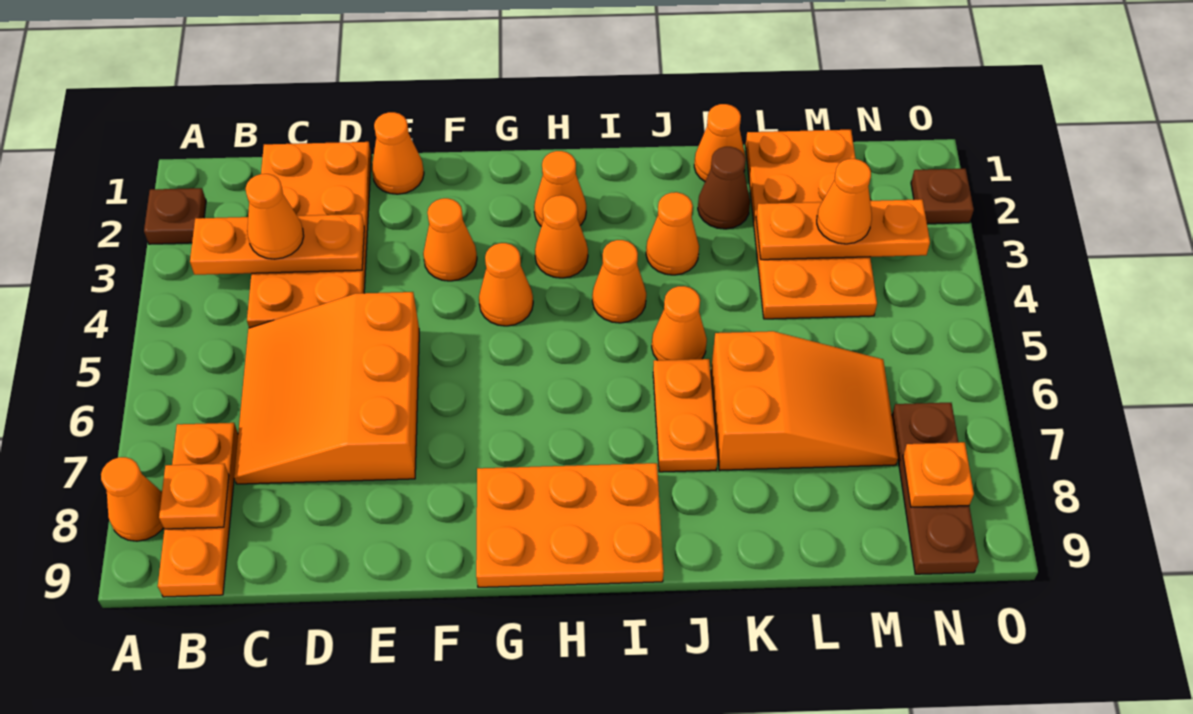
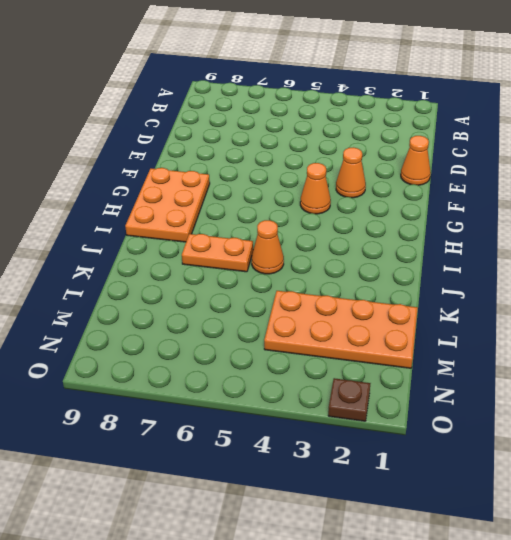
none -> brown 1x1 plate [144,188,206,244]
none -> orange 1x1 cone [101,457,163,541]
none -> orange 1x3 plate [158,423,238,597]

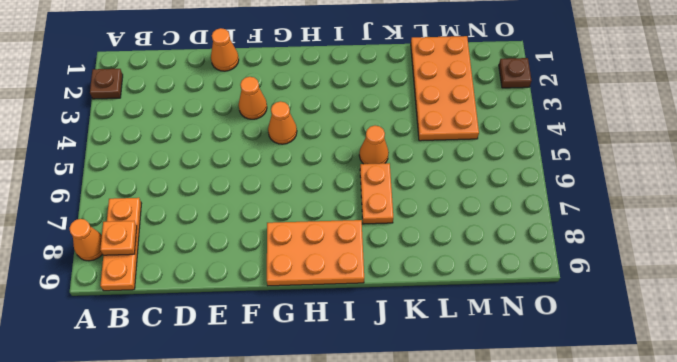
none -> orange 2x4 plate [247,142,371,328]
none -> orange 3x3 slope [234,292,419,484]
none -> orange 1x1 cone [534,151,586,226]

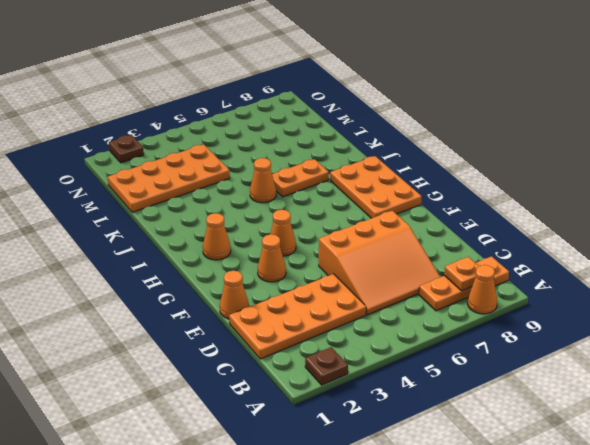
none -> orange 1x1 cone [535,195,588,278]
none -> orange 1x1 cone [592,240,646,323]
none -> orange 1x1 cone [646,192,699,275]

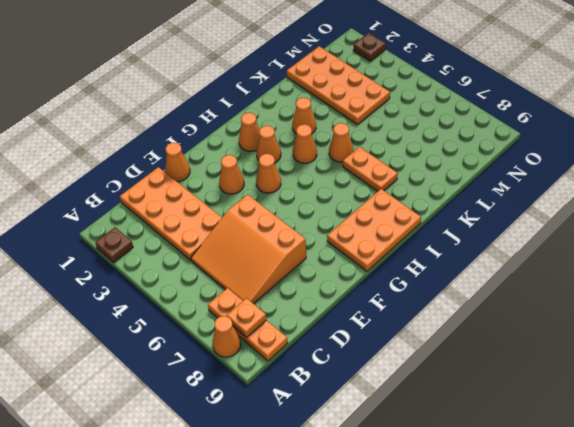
none -> orange 1x1 cone [694,104,746,181]
none -> brown 1x1 cone [698,147,750,229]
none -> orange 2x3 slope [711,331,898,470]

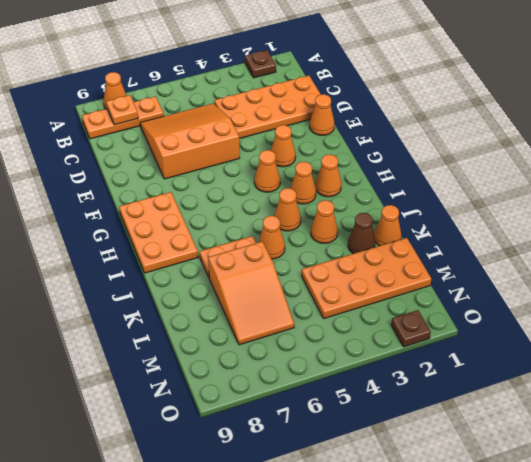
none -> brown 1x3 plate [892,403,979,574]
none -> orange 1x3 plate [190,214,364,275]
none -> orange 1x3 plate [756,199,930,260]

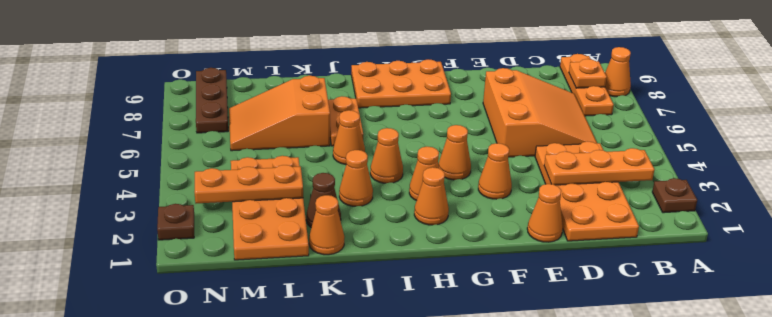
none -> orange 1x1 plate [903,442,974,507]
none -> orange 1x1 cone [246,174,304,259]
none -> orange 1x1 cone [817,159,872,244]

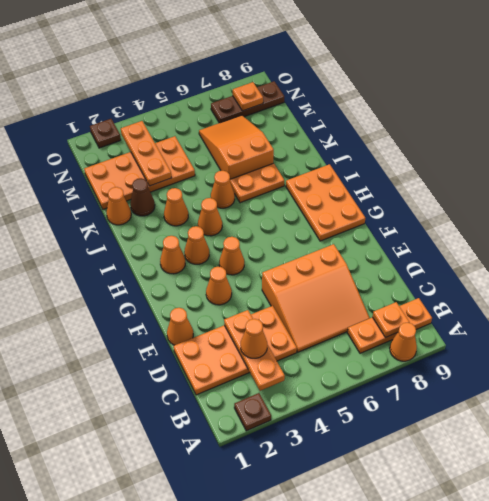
none -> orange 1x1 cone [817,159,872,244]

